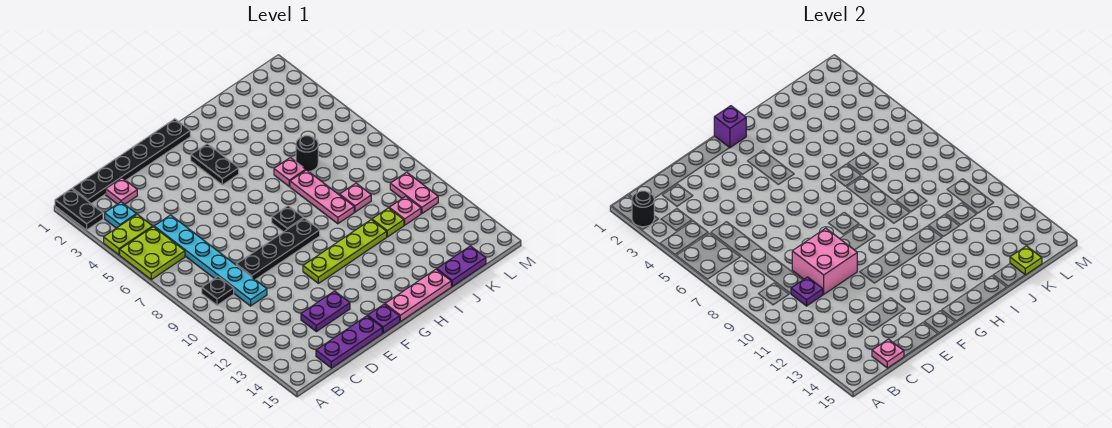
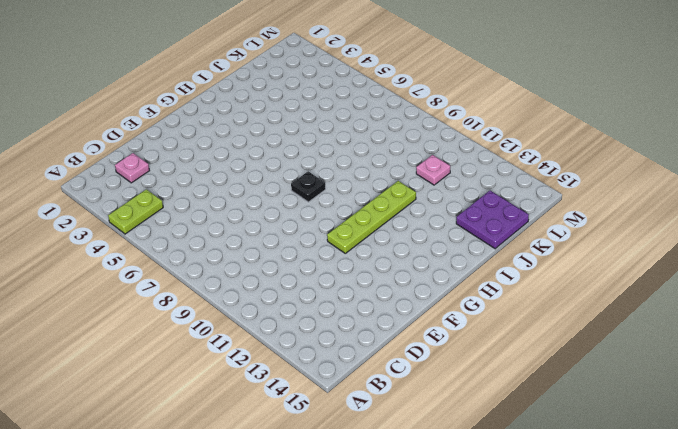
purple 2x2 plate [456,191,529,249] -> purple 1x2 plate [437,246,486,286]
none -> black 1x2 plate [55,189,103,230]
none -> lime 2x2 plate [120,227,185,280]
none -> black 1x6 plate [72,119,190,204]
none -> cyan 1x1 plate [105,202,136,228]

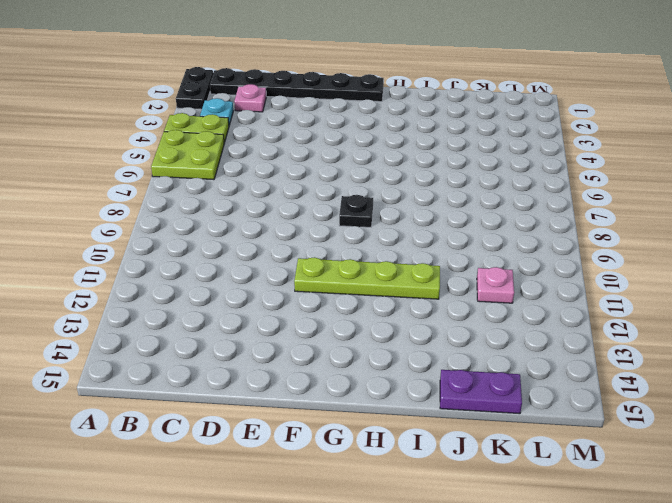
none -> black 1x1 plate [202,276,234,305]
none -> cyan 1x6 plate [154,215,267,306]
none -> purple 1x3 plate [316,316,382,368]
none -> black 1x4 plate [236,218,320,280]

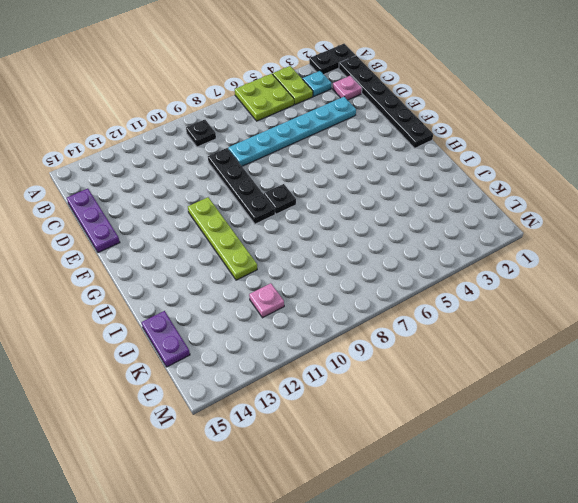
cyan 1x6 plate [228,97,356,166] -> cyan 1x6 plate moved to [154,215,267,306]
none -> purple 1x2 plate [301,291,350,332]
none -> purple 1x1 plate [368,304,400,333]
none -> black 1x2 plate [191,144,239,185]
none -> pink 1x3 plate [385,269,451,321]

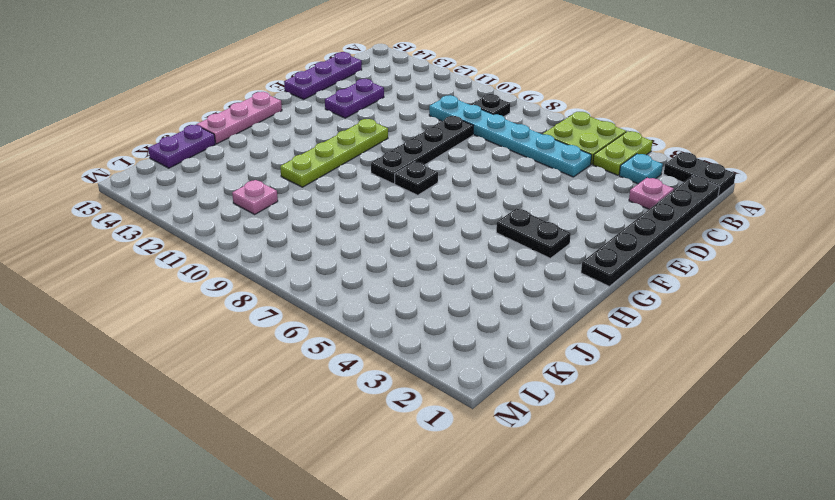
none -> purple 1x1 plate [368,304,400,333]
none -> pink 1x1 plate [274,158,306,186]
none -> pink 1x3 plate [290,170,354,224]
none -> black 1x1 round brick [296,136,318,171]

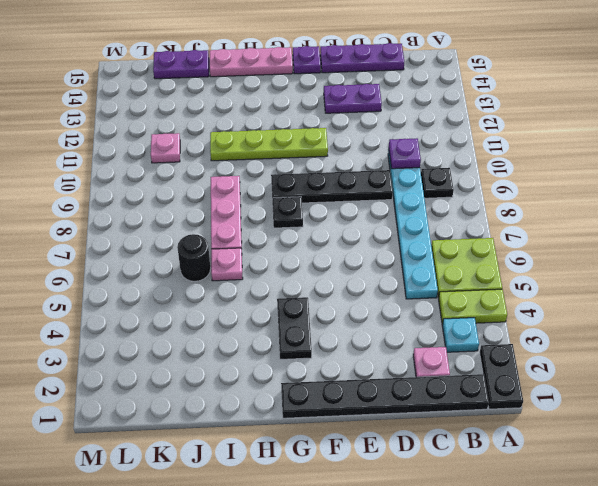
none -> pink 1x1 plate [340,183,371,212]
none -> lime 1x1 plate [372,208,404,237]
none -> pink 1x2 plate [390,172,438,213]
none -> black 1x1 round brick [632,191,654,227]

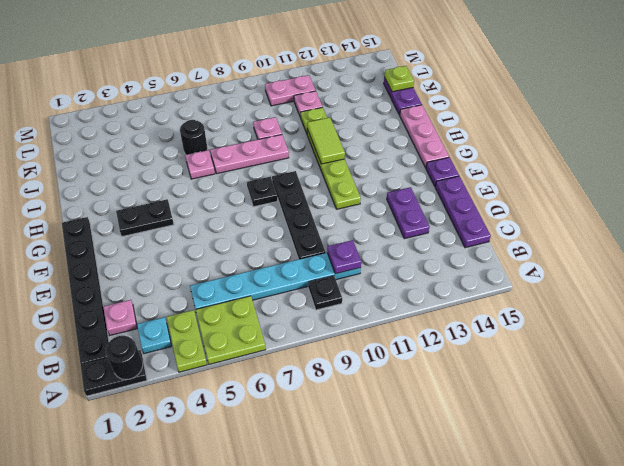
lime 1x2 tile [307,118,345,164] -> none
none -> pink 1x1 plate [872,339,904,368]
none -> pink 2x2 brick [792,228,857,294]
none -> purple 1x1 brick [714,106,746,148]

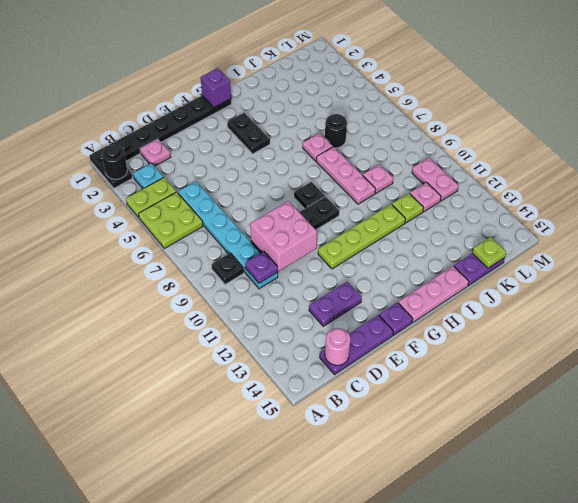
pink 1x1 round brick [325,328,351,365] -> pink 1x1 plate [872,339,904,368]

